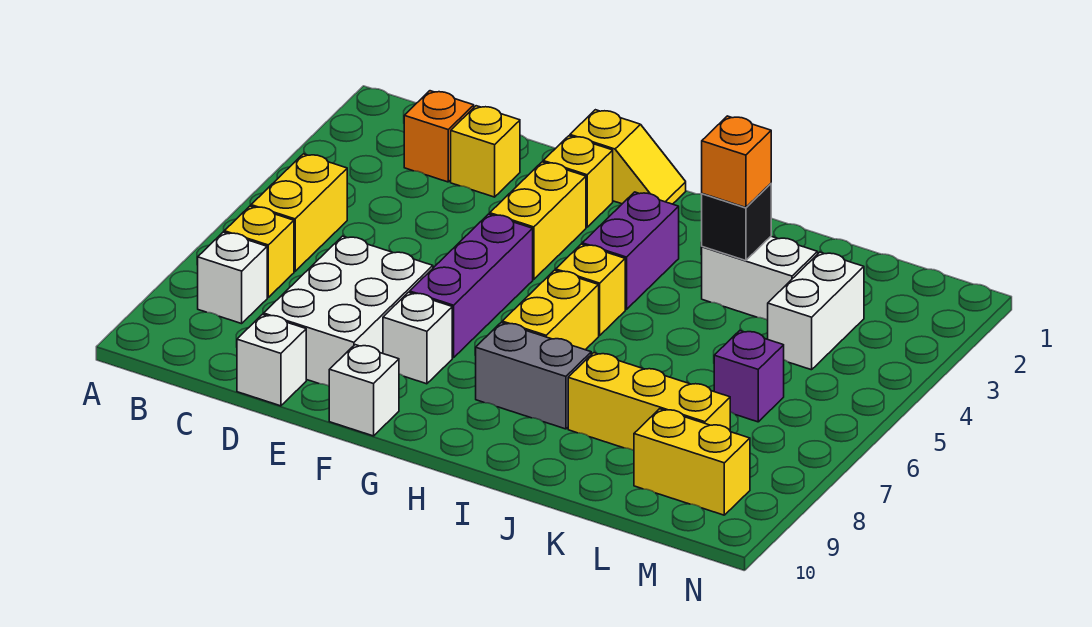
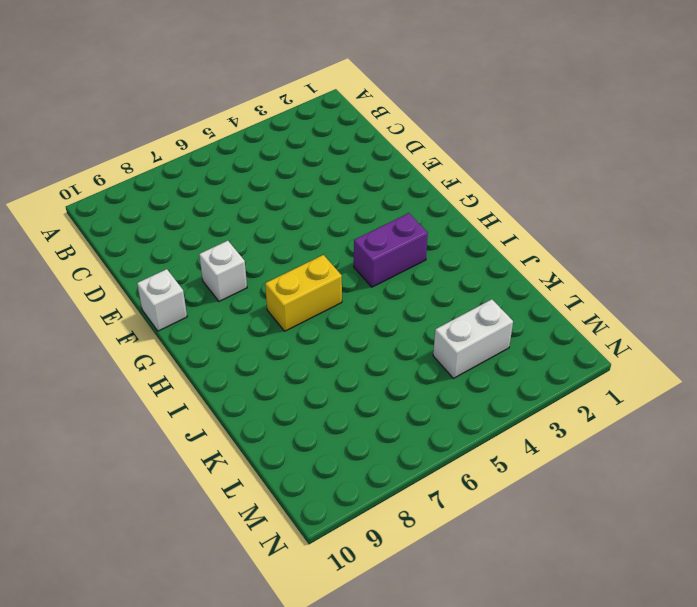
none -> yellow 1x2 brick [251,154,347,271]
none -> yellow 1x1 brick [224,206,294,297]
none -> white 1x1 brick [198,232,267,324]

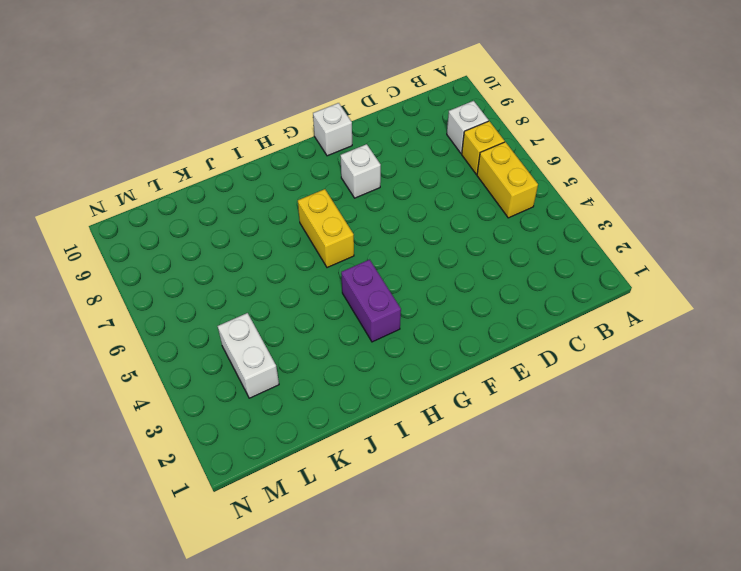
none -> orange 1x1 brick [404,91,474,182]
none -> yellow 1x1 brick [451,106,520,197]
none -> white 2x3 brick [264,236,433,386]

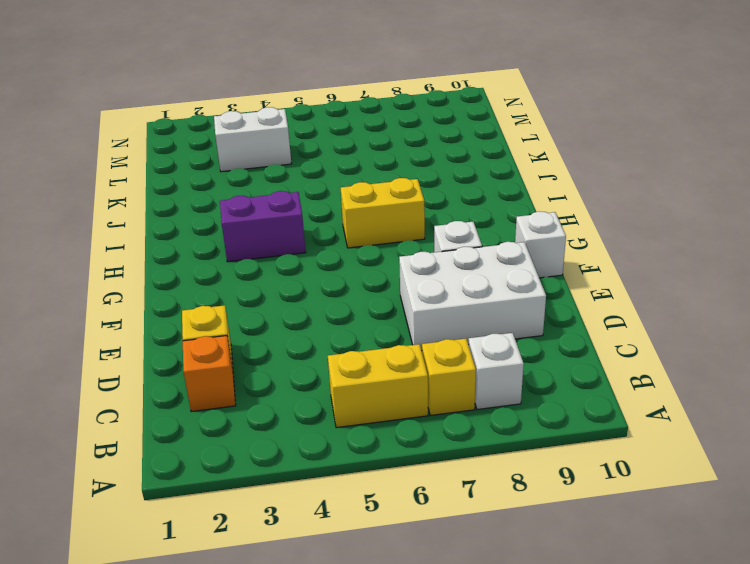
none -> white 1x1 brick [237,314,306,406]
none -> yellow 1x2 slope [570,110,686,204]
none -> yellow 1x1 brick [543,136,613,227]

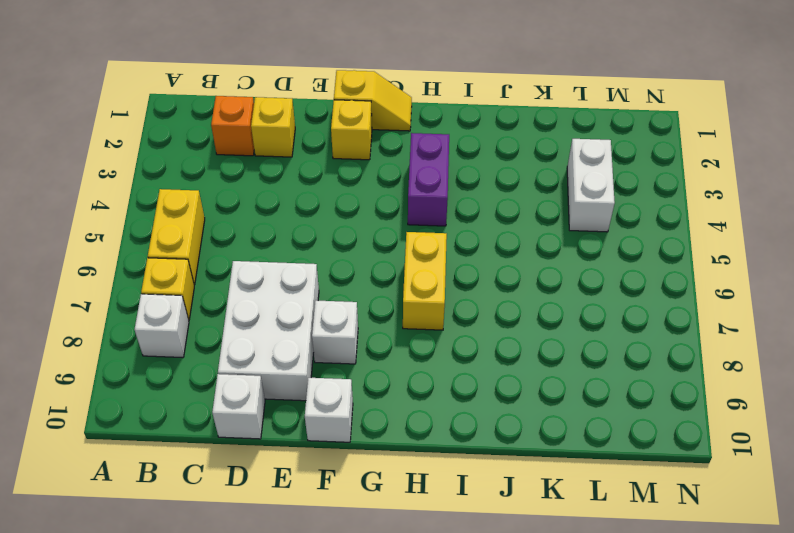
none -> yellow 1x2 brick [490,162,586,279]
none -> purple 1x3 brick [410,214,533,358]
none -> yellow 1x1 brick [556,244,625,336]

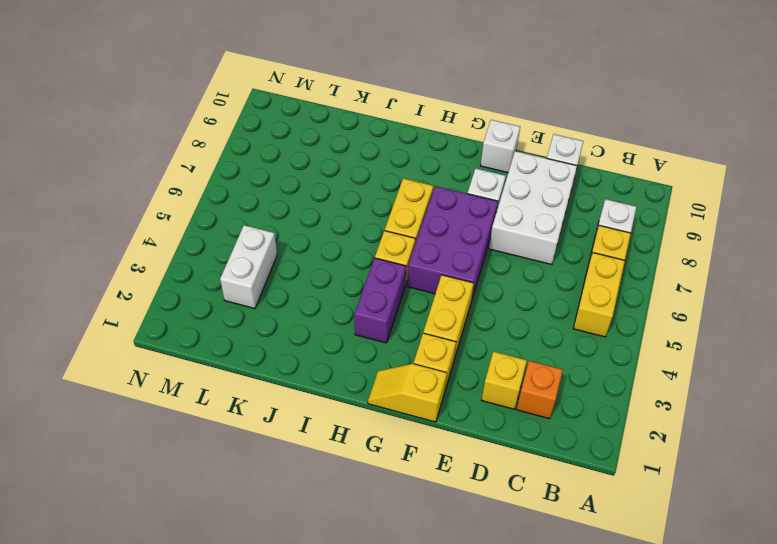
purple 2x3 brick [407,186,498,302] -> purple 1x3 brick [410,214,533,358]
none -> grey 1x2 brick [476,322,591,429]
none -> white 1x2 brick [702,236,818,320]
none -> yellow 1x3 brick [568,353,730,450]

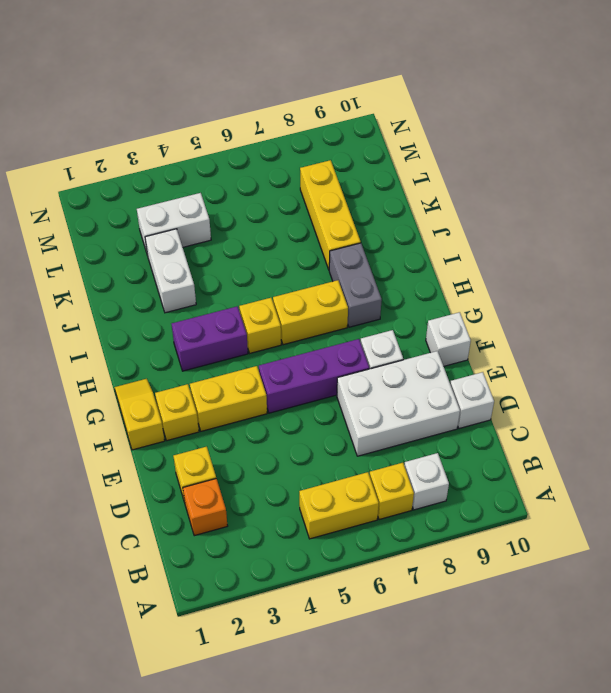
none -> purple 1x1 brick [714,331,784,422]
none -> yellow 1x2 brick [634,409,750,515]
none -> black 1x1 brick [702,184,771,261]

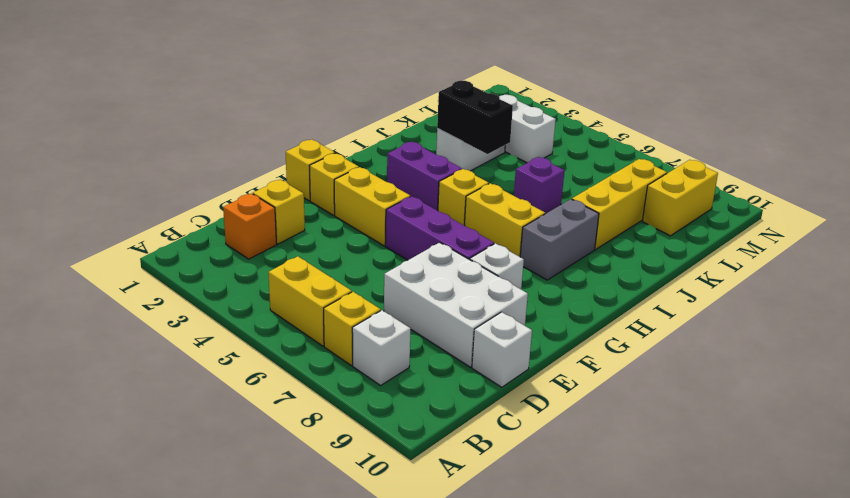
black 1x2 brick [437,81,513,154] -> black 1x1 brick [702,184,771,261]
purple 1x1 brick [514,157,565,214] -> purple 1x1 brick moved to [714,331,784,422]
none -> white 1x1 brick [329,345,399,436]
none -> orange 1x1 brick [702,116,771,208]

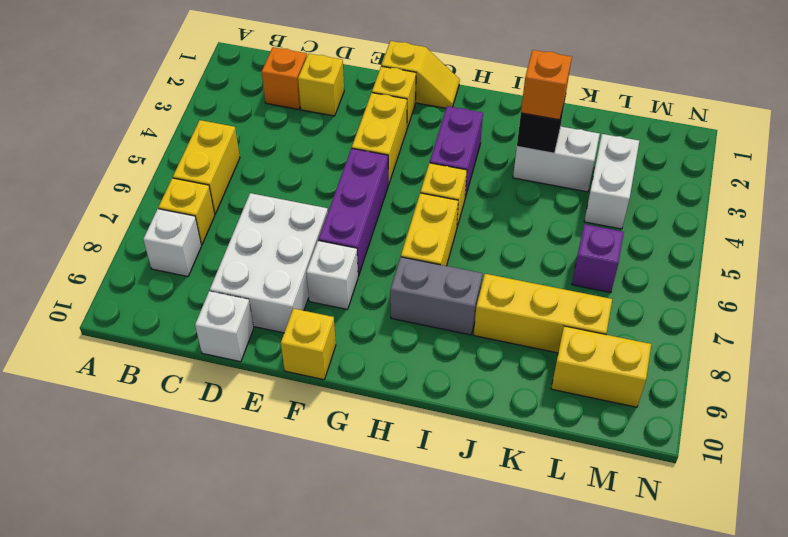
yellow 1x1 brick [281,309,336,380] -> white 1x1 brick [329,345,399,436]

